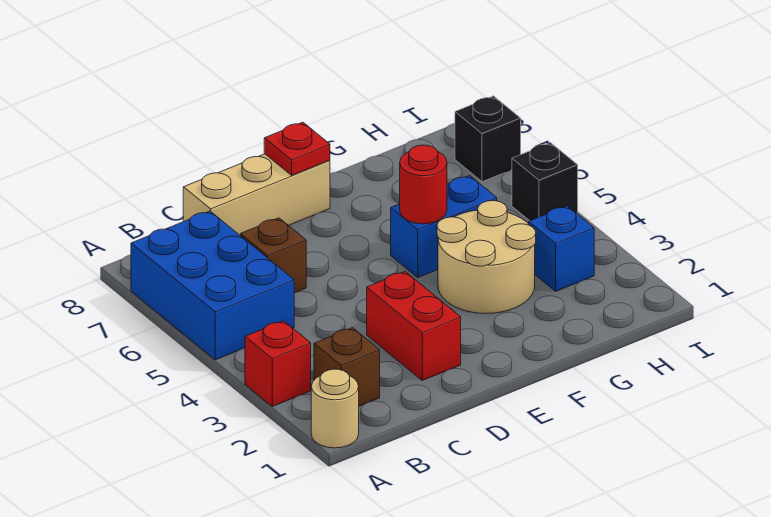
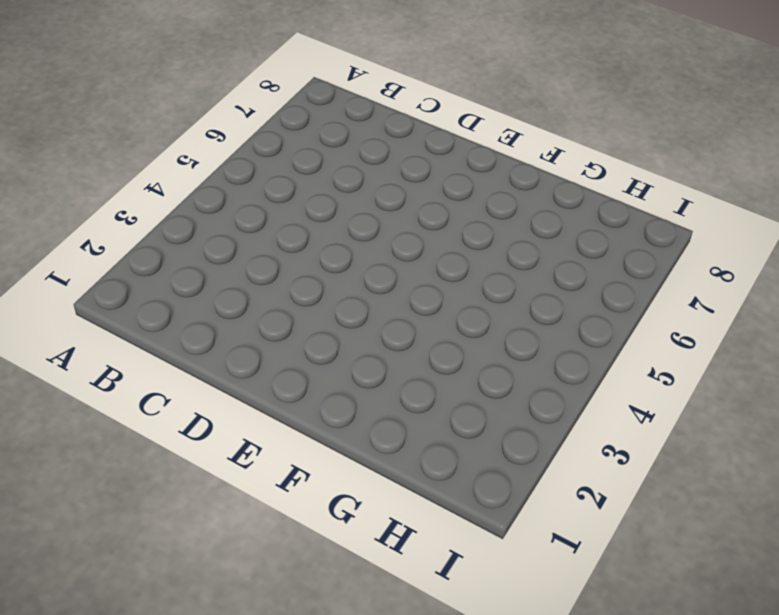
none -> tan 1x1 round brick [311,369,359,448]
none -> red 1x1 brick [245,321,311,406]
none -> blue 2x3 brick [131,211,294,360]

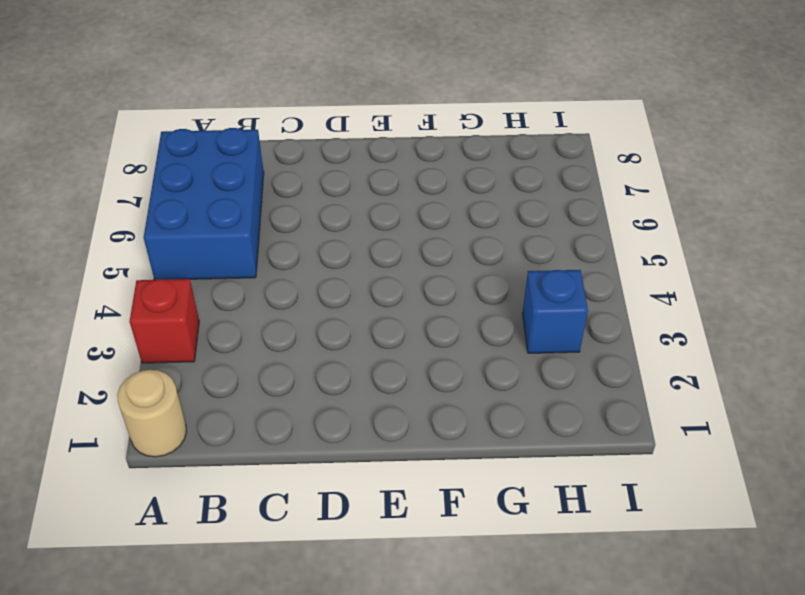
none -> brown 1x1 brick [314,328,380,406]
none -> brown 1x1 brick [241,218,306,293]
none -> tan 1x3 brick [183,154,330,236]

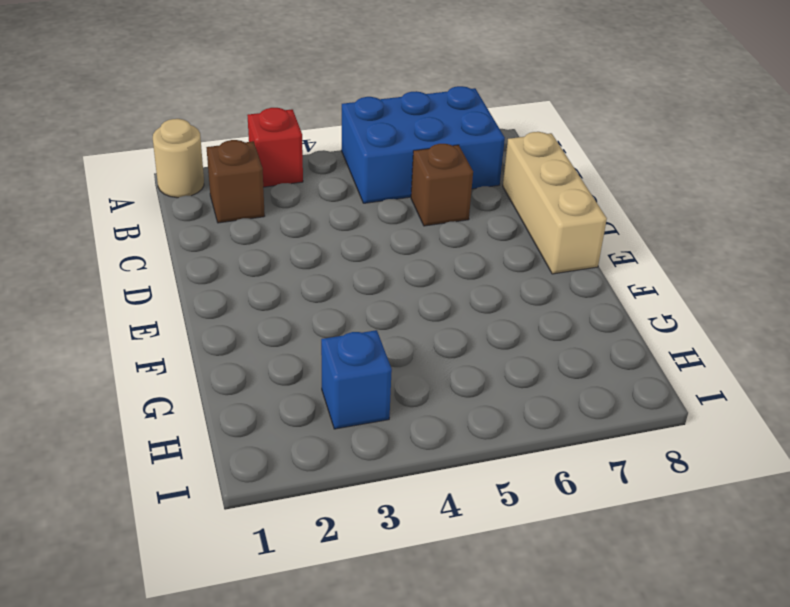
none -> red 1x2 brick [367,272,461,380]
none -> tan 2x2 round brick [437,201,536,314]
none -> blue 1x2 brick [391,176,497,277]

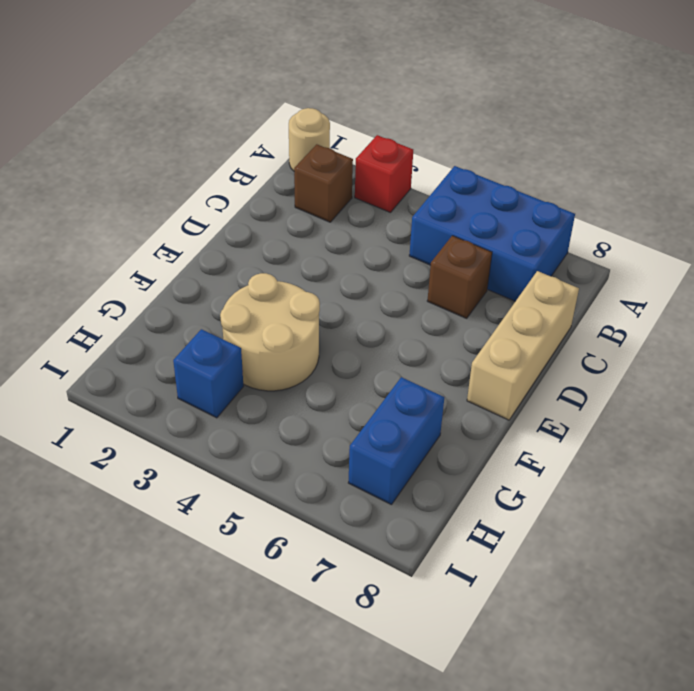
blue 1x2 brick [348,377,444,505] -> blue 1x2 brick moved to [391,176,497,277]
none -> red 1x2 brick [367,272,461,380]
none -> black 1x1 brick [512,143,578,221]
none -> black 1x1 brick [455,96,521,182]

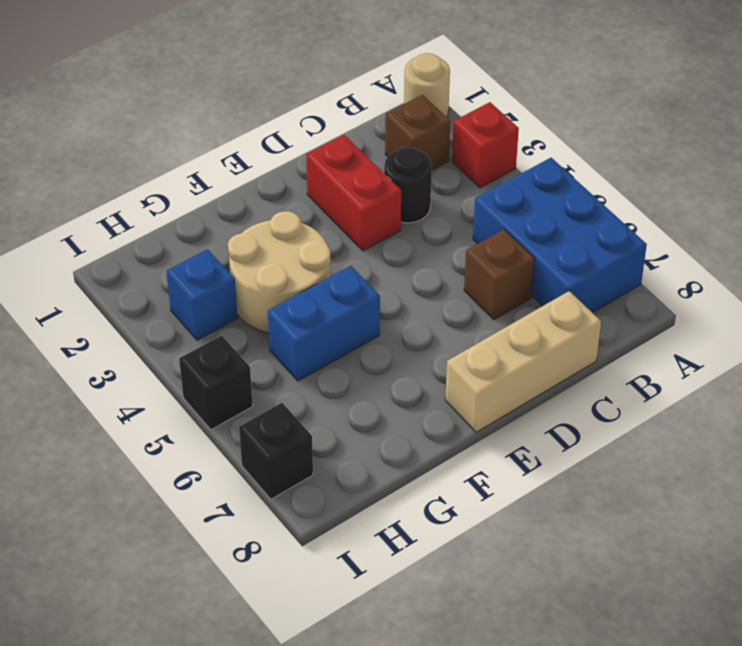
black 1x1 round brick [384,148,432,223] -> none
none -> red 1x1 plate [264,122,330,175]
none -> red 1x1 round brick [400,145,447,224]

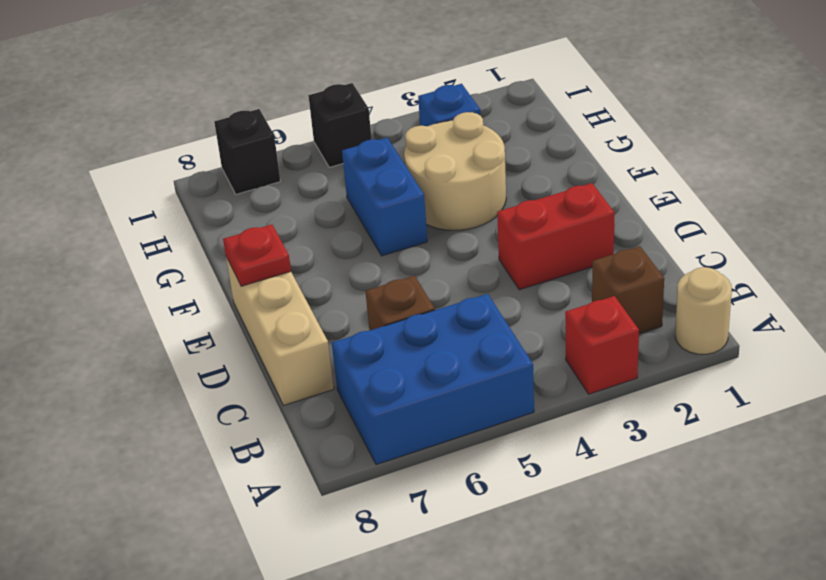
none -> red 1x1 round brick [400,145,447,224]

